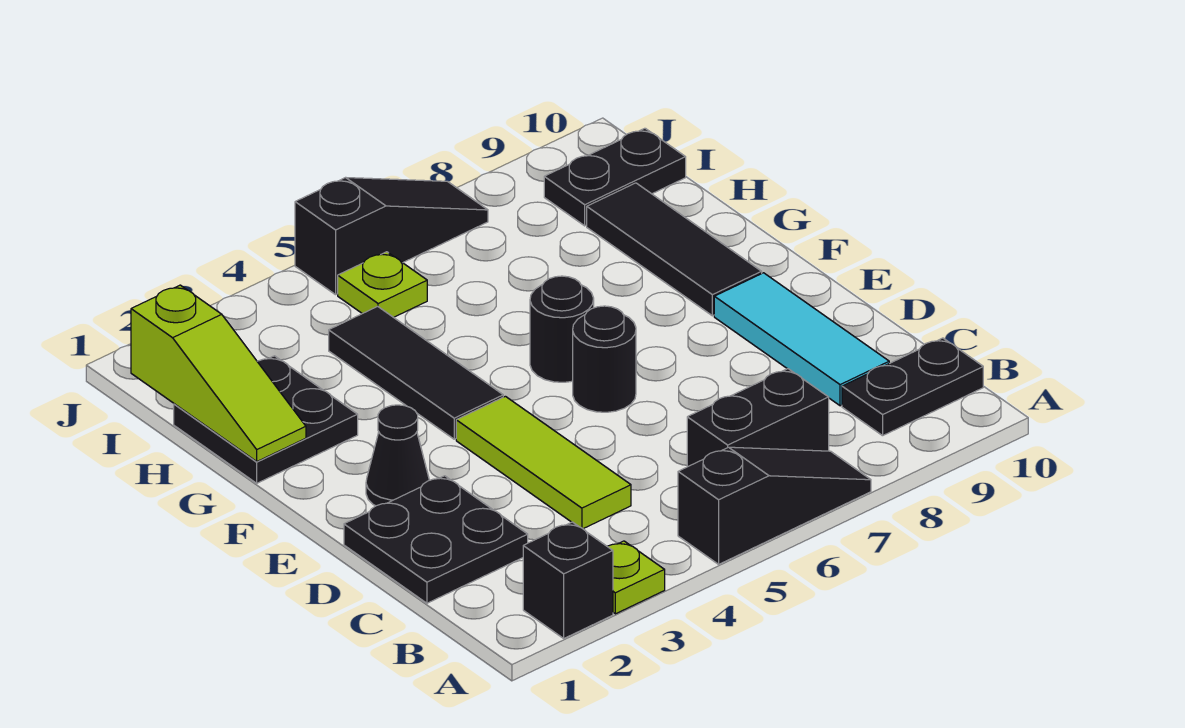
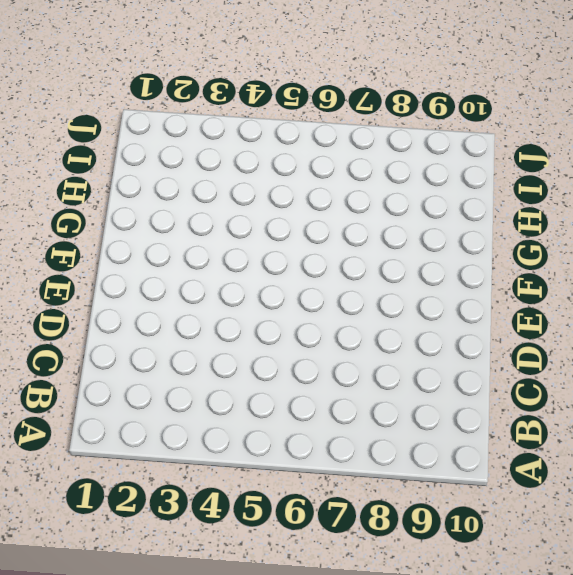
none -> black 1x1 brick [523,522,613,638]
none -> lime 1x1 plate [607,541,665,614]
none -> black 1x3 slope [678,447,871,564]

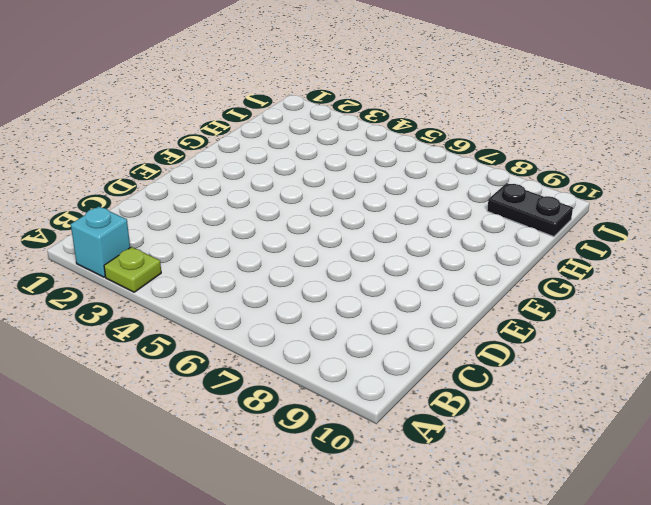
cyan 1x1 brick [71,207,130,277] -> black 1x1 brick [523,522,613,638]
none -> black 1x3 slope [678,447,871,564]
none -> black 1x2 brick [687,369,829,467]
none -> black 1x2 plate [842,338,983,436]

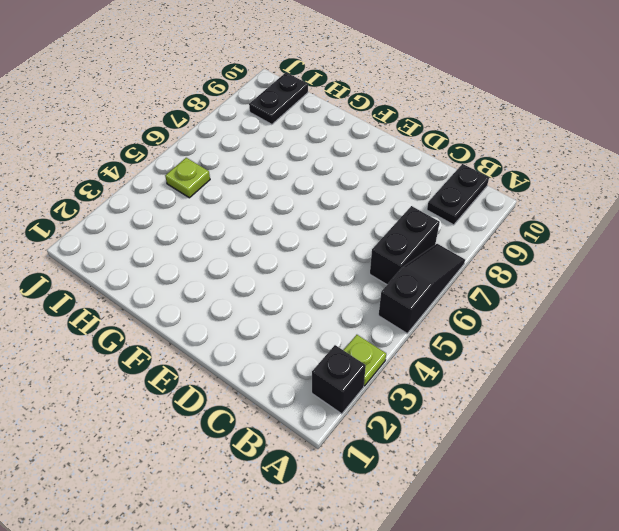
none -> black 2x2 plate [344,476,528,603]
none -> lime 1x3 tile [456,396,631,529]
none -> cyan 1x3 tile [714,273,889,406]

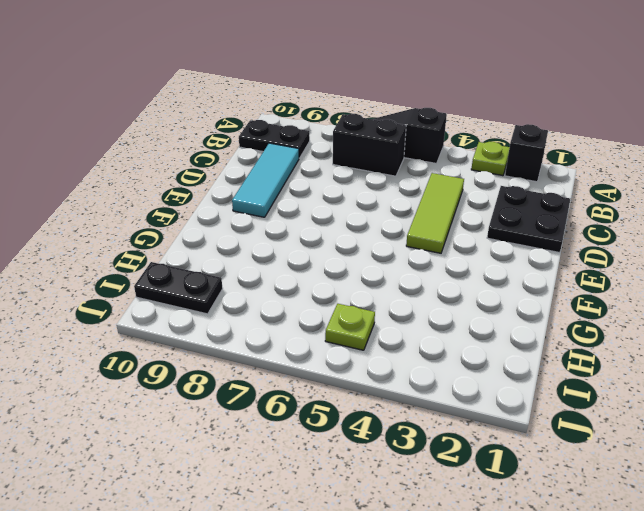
none -> black 1x1 cone [366,405,429,506]
none -> black 1x1 round brick [573,306,636,412]
none -> black 1x3 tile [329,306,503,439]

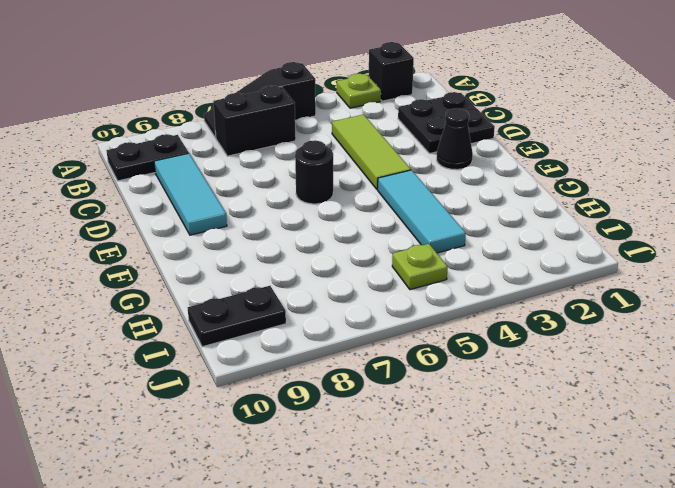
cyan 1x3 tile [378,170,466,253] -> black 1x3 tile [329,306,503,439]
none -> black 1x1 round brick [530,276,594,382]
none -> black 1x3 tile [587,183,762,316]
none -> black 2x2 plate [174,356,358,483]

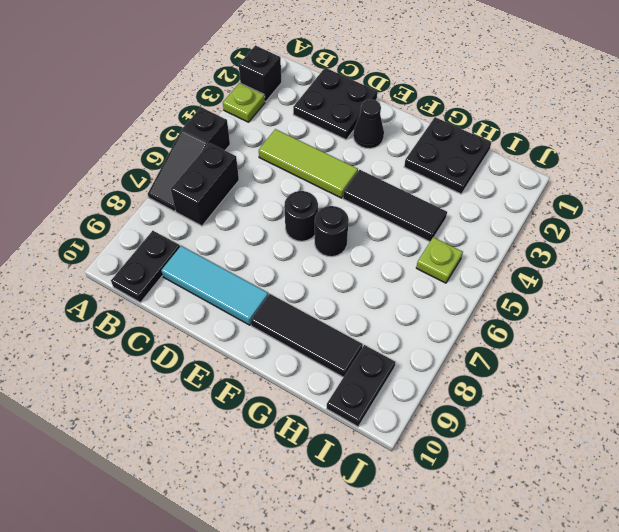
none -> black 1x3 slope [295,177,488,295]
none -> lime 1x3 slope [131,285,306,461]

